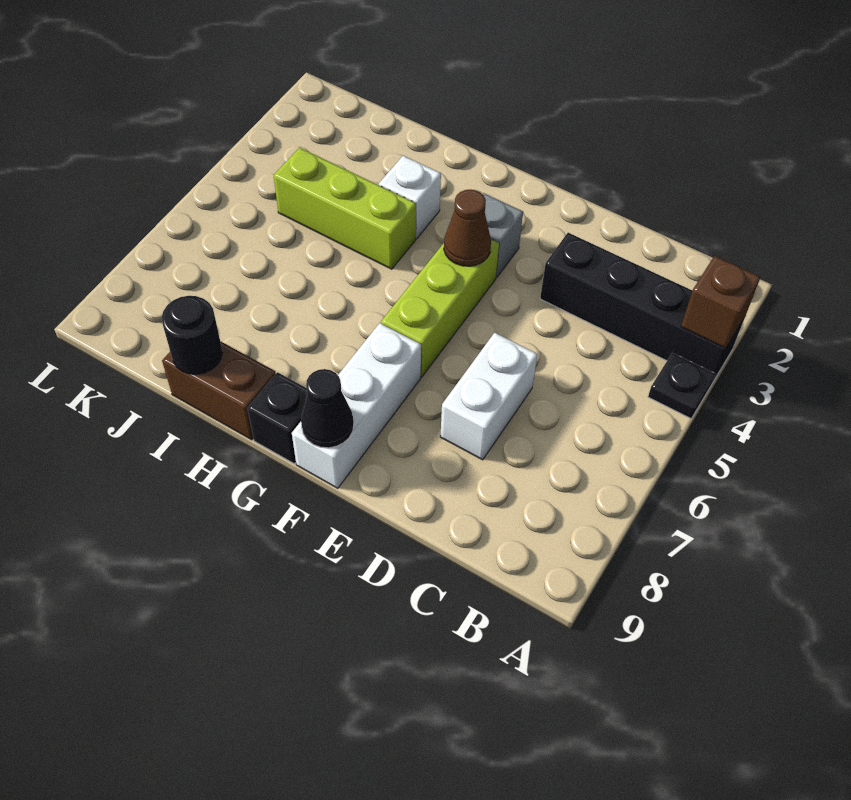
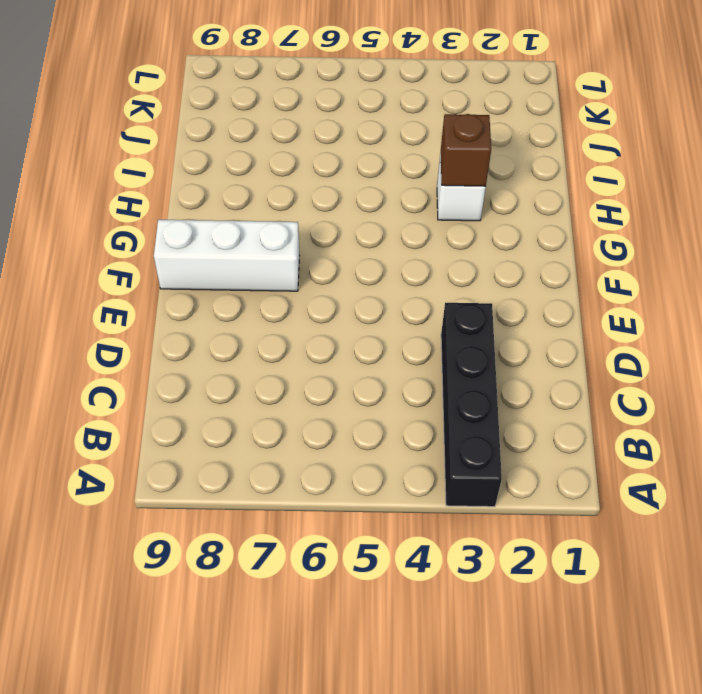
brown 1x1 brick [440,114,491,186] -> brown 1x1 brick moved to [681,256,760,348]
none -> black 1x1 plate [648,353,716,418]
none -> white 1x2 brick [440,333,538,460]
none -> grey 1x1 brick [483,193,523,278]

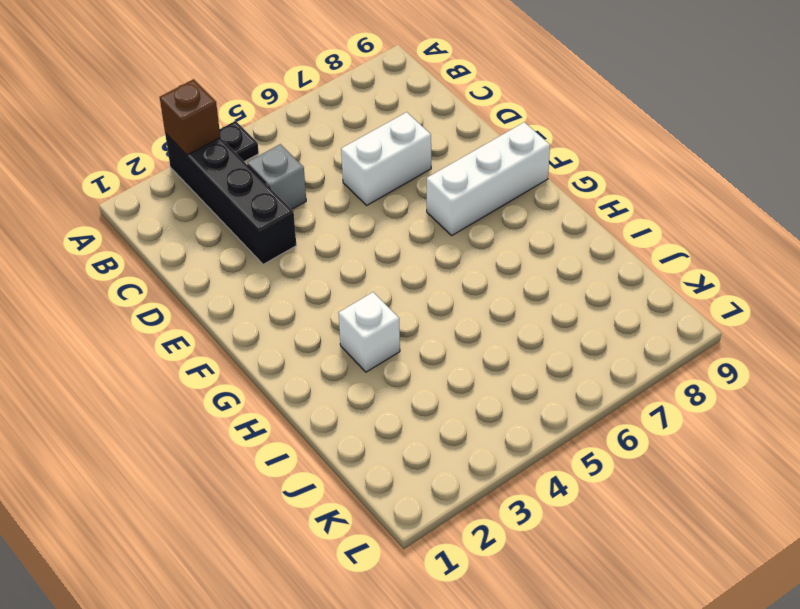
grey 1x1 brick [247,144,306,209] -> grey 1x1 brick moved to [483,193,523,278]
none -> lime 1x3 brick [381,239,499,377]
none -> black 1x1 brick [247,372,308,464]
none -> lime 1x3 brick [274,148,416,269]

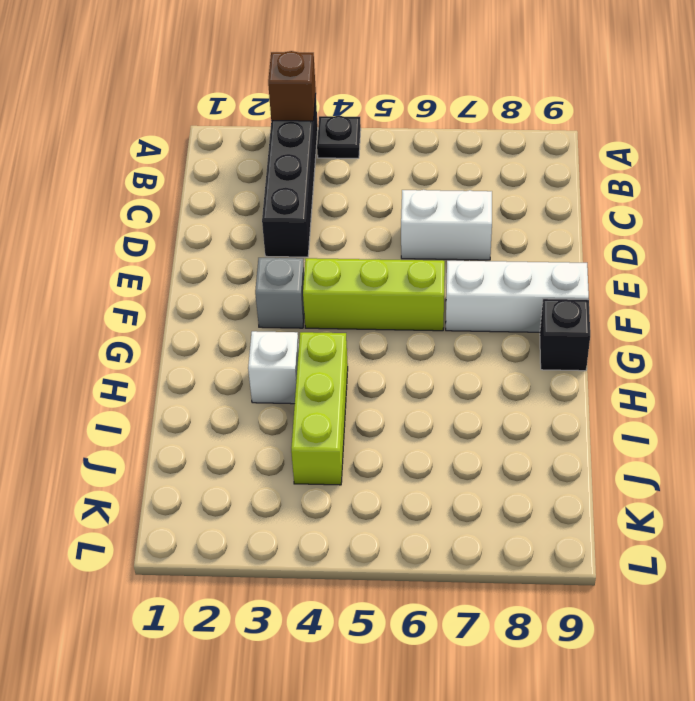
none -> brown 1x2 brick [162,341,276,440]
none -> brown 1x1 cone [444,189,491,266]
none -> black 1x1 cone [301,369,354,448]

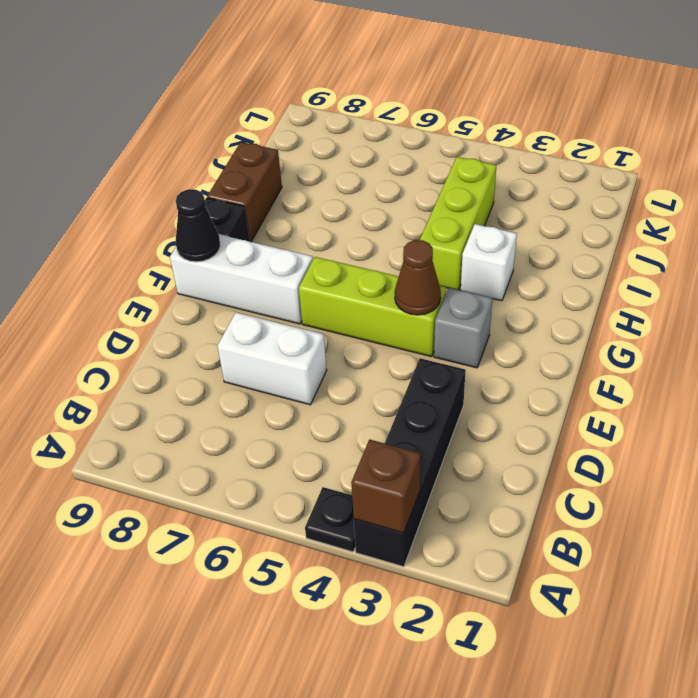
none -> black 1x1 round brick [162,296,222,374]

